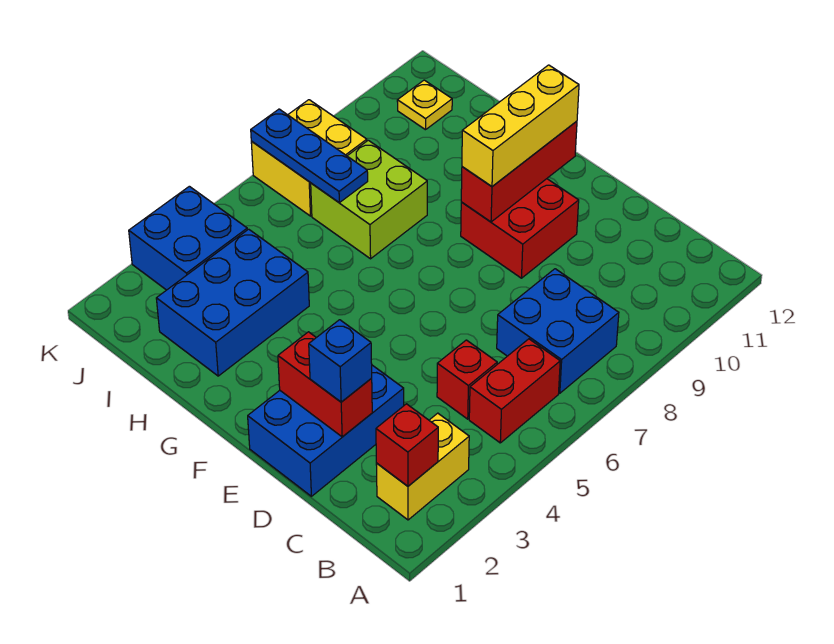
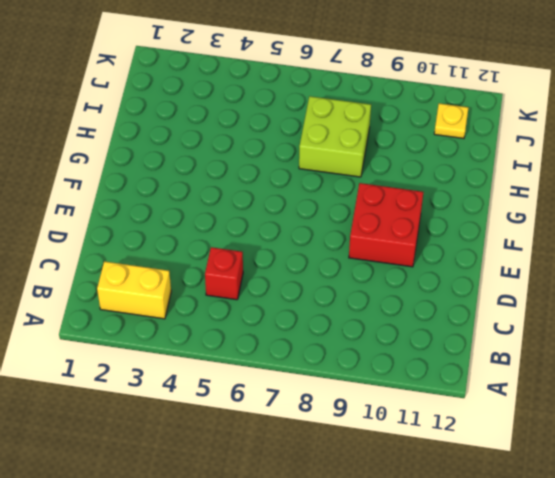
none -> red 1x2 brick [469,339,560,443]
none -> blue 2x2 brick [497,269,619,393]
none -> blue 2x3 brick [248,365,404,496]

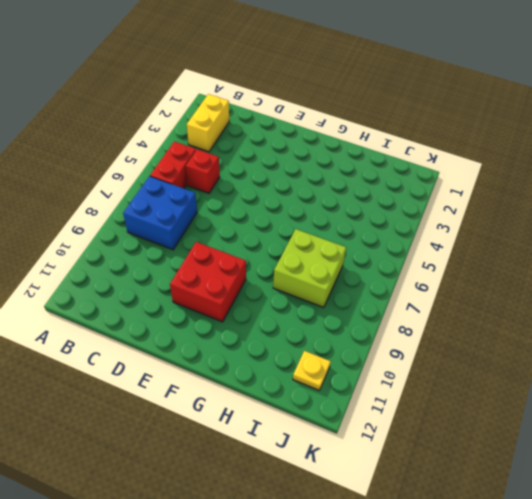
none -> blue 2x3 brick [248,365,404,496]
none -> blue 2x3 brick [156,229,309,376]
none -> blue 2x2 brick [129,186,247,290]

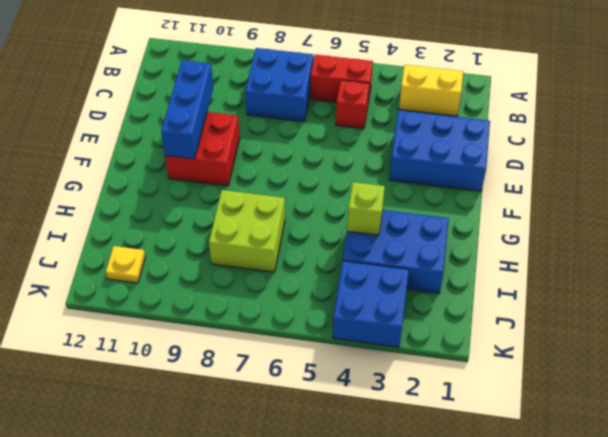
blue 1x3 brick [161,60,213,159] -> red 1x3 brick [461,121,577,222]
lime 1x1 brick [347,182,385,235] -> none
none -> yellow 2x2 brick [251,100,367,216]
none -> red 1x1 brick [376,404,438,486]
none -> red 1x2 brick [278,332,372,437]

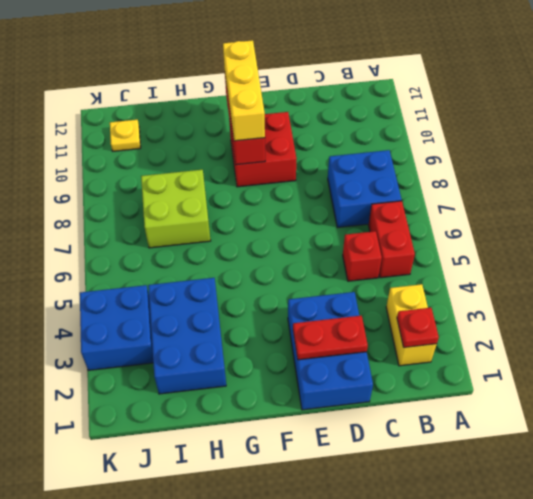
red 1x1 plate [397,308,439,347] -> red 1x1 brick [376,404,438,486]
red 1x2 plate [293,316,368,360] -> red 1x2 brick [278,332,372,437]
none -> yellow 2x2 brick [251,100,367,216]
none -> blue 1x3 plate [251,109,368,203]
none -> blue 1x1 brick [309,320,372,402]

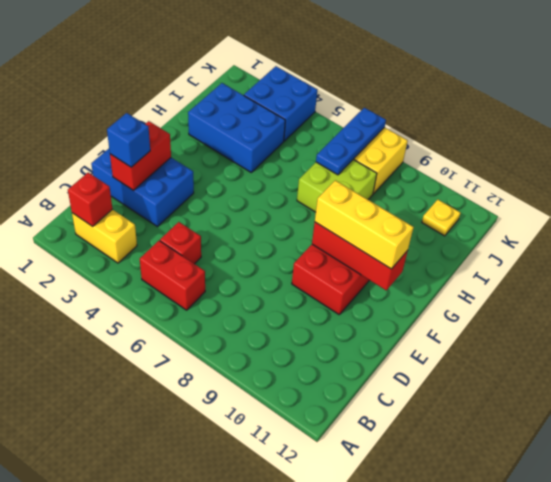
none -> blue 2x2 brick [497,269,619,393]

